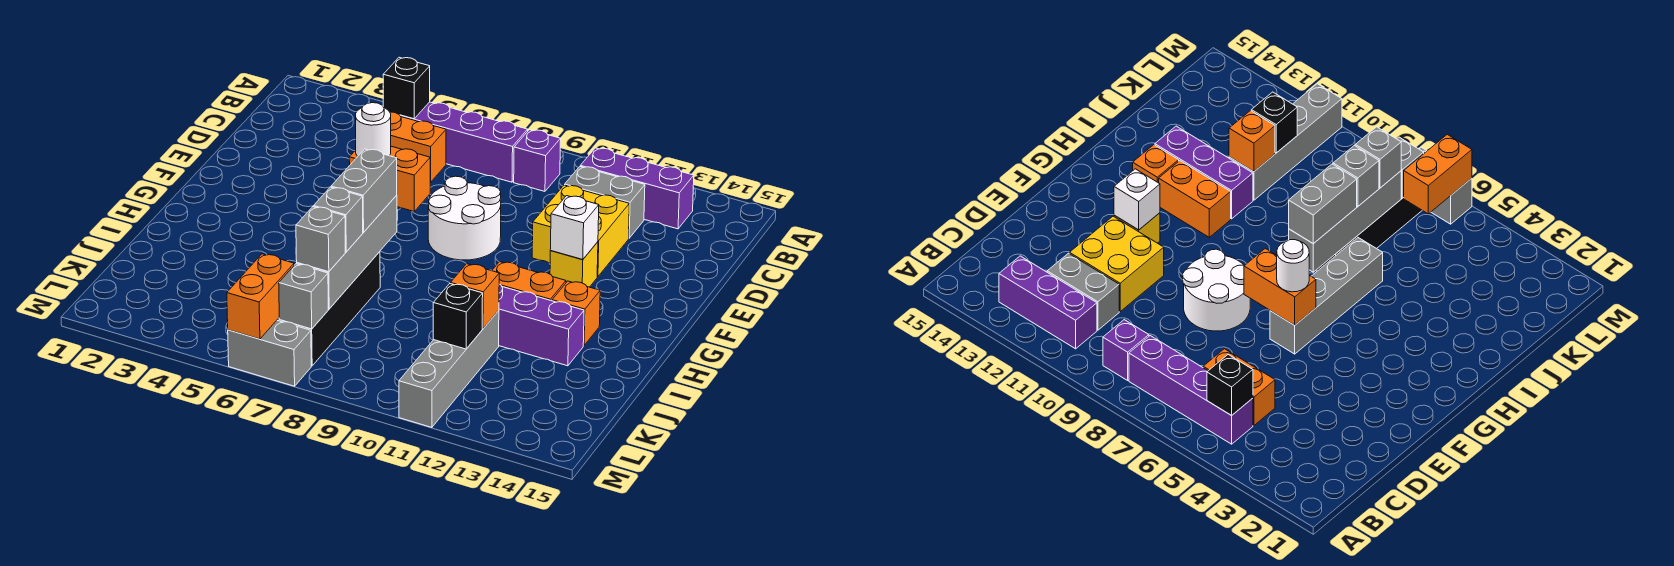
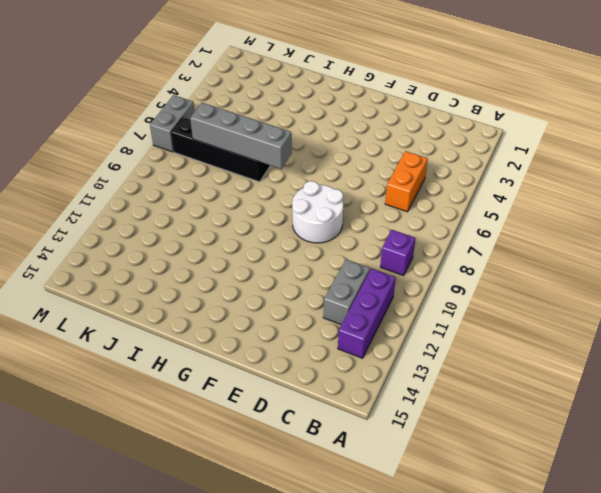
none -> purple 1x4 brick [400,102,528,182]
none -> yellow 2x2 brick [532,185,629,277]
none -> grey 1x4 brick [1270,238,1383,354]

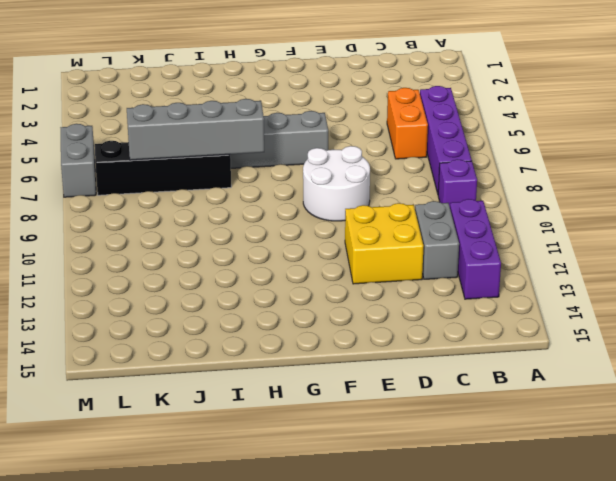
none -> yellow 1x1 brick [550,242,598,287]
none -> orange 1x2 brick [492,262,566,301]
none -> orange 1x1 brick [552,281,600,346]

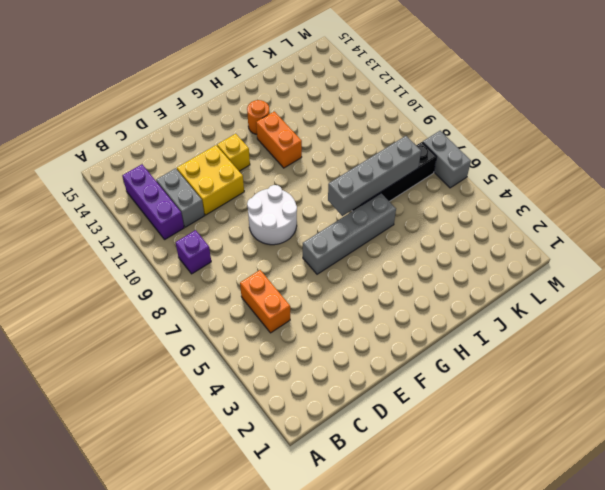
orange 1x1 round brick [247,100,270,134] -> orange 1x1 brick [552,281,600,346]
none -> purple 1x4 brick [400,102,528,182]
none -> purple 1x3 brick [499,284,584,366]
none -> grey 1x4 brick [399,310,499,427]

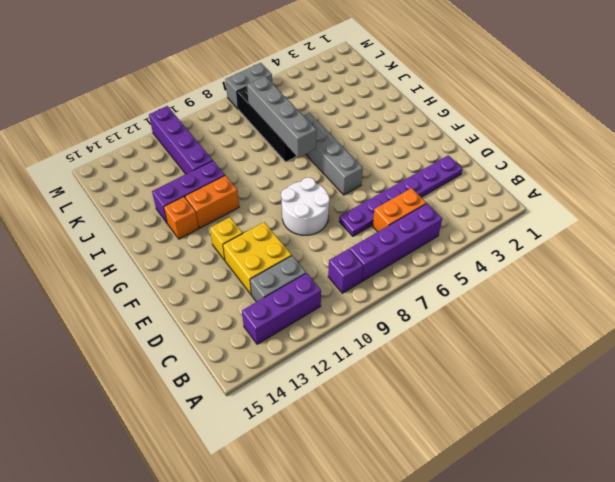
purple 1x6 plate [339,155,463,236] -> none
purple 1x4 brick [149,106,213,174] -> grey 1x4 brick [399,310,499,427]
none -> black 1x1 brick [383,57,430,119]
none -> orange 1x2 brick [349,146,430,211]
none -> white 1x1 brick [550,196,599,260]

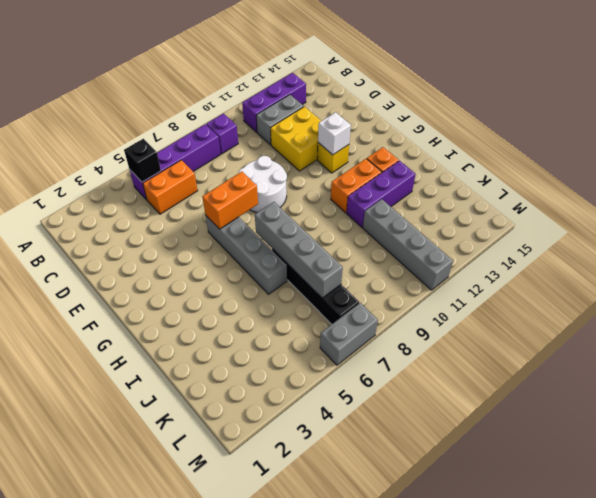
none -> orange 1x1 brick [450,264,499,329]
none -> black 1x1 brick [433,284,483,349]
none -> orange 1x2 brick [227,254,294,339]

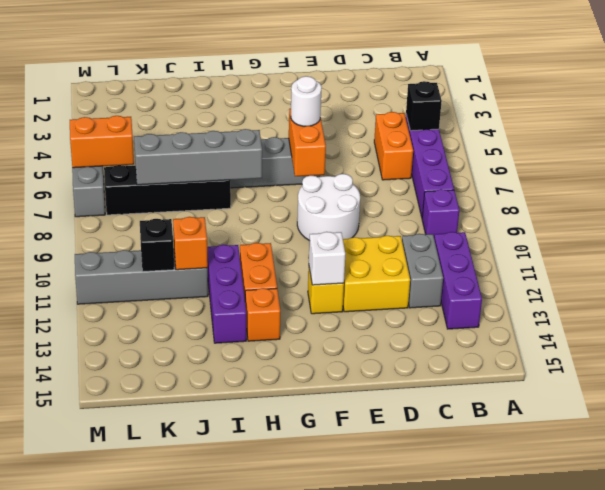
none -> grey 1x1 brick [279,264,328,329]
none -> grey 1x2 brick [331,149,397,232]
none -> grey 1x1 brick [314,187,363,252]

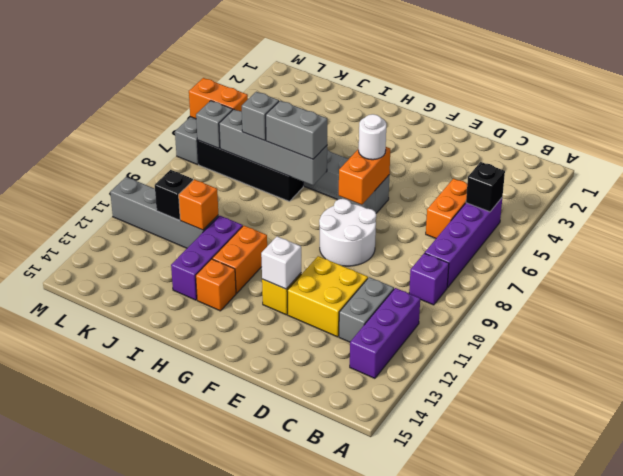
none -> grey 1x1 brick [296,207,345,272]

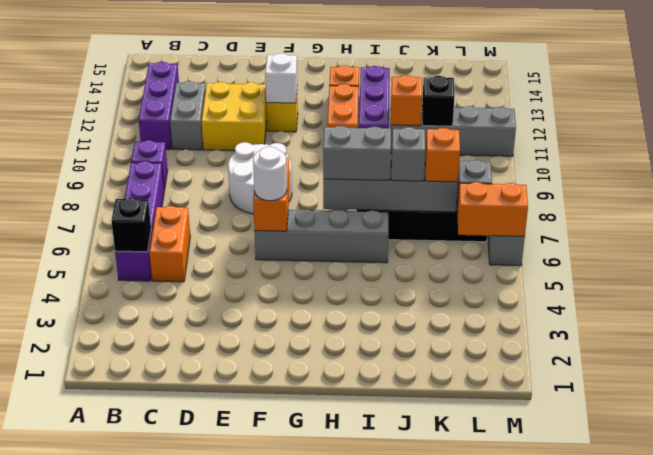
orange 1x1 brick [425,128,460,182] -> grey 1x1 brick [296,207,345,272]

